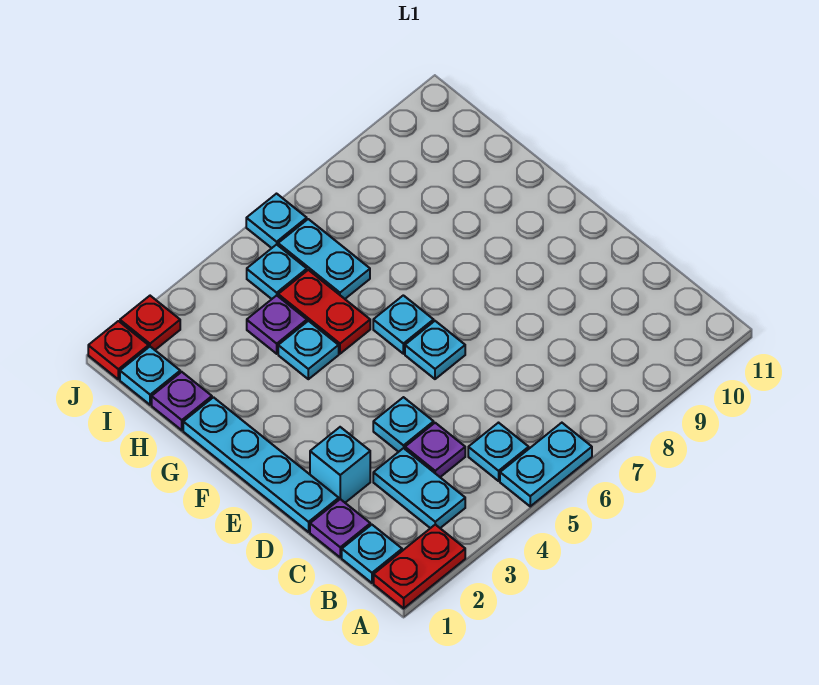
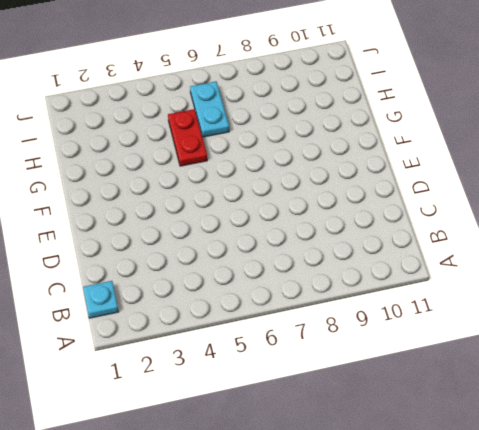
none -> red 1x2 plate [374,525,465,608]
none -> cyan 1x2 plate [500,423,592,506]
none -> cyan 1x2 plate [373,448,465,528]

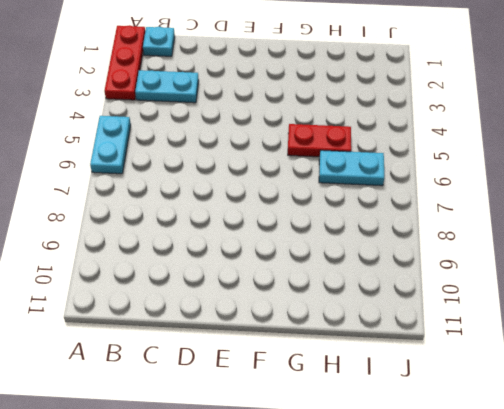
red 1x3 plate [104,25,145,100] -> red 1x2 plate [374,525,465,608]
none -> cyan 1x1 plate [468,423,529,481]
none -> purple 1x1 plate [310,499,370,557]
none -> purple 1x1 plate [405,423,465,477]

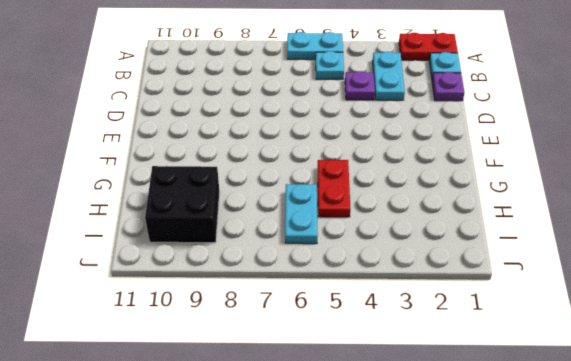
black 2x2 brick [145,166,220,243] -> none
none -> cyan 1x4 plate [183,397,339,532]
none -> cyan 1x1 brick [310,427,370,503]
none -> cyan 1x1 plate [373,397,434,452]

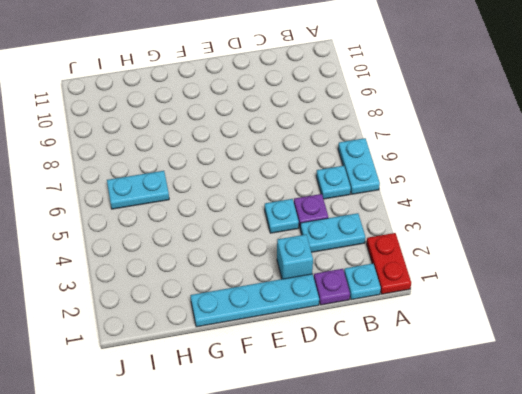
none -> cyan 1x1 plate [405,321,465,379]
none -> cyan 1x1 plate [373,295,434,354]
none -> cyan 1x1 plate [278,321,339,379]

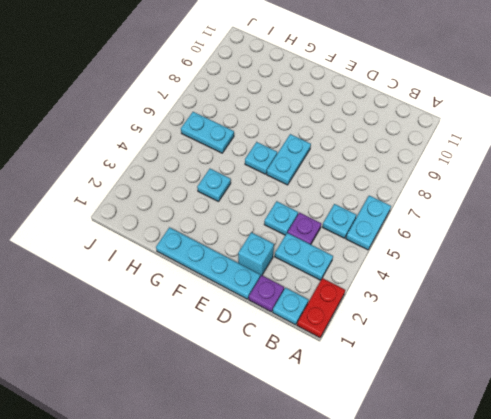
cyan 1x2 plate [267,134,311,185] -> cyan 1x1 plate [405,321,465,379]
none -> red 1x2 plate [278,270,370,354]
none -> purple 1x1 plate [152,372,212,430]
none -> purple 1x1 plate [247,295,307,354]

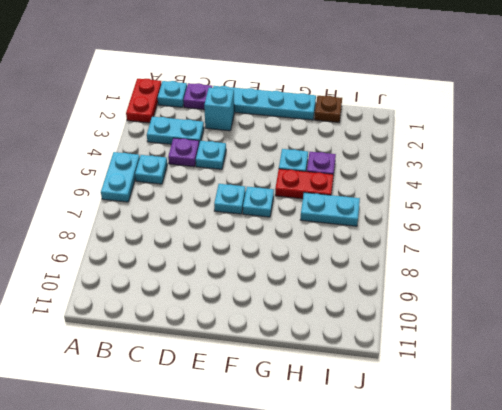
brown 1x1 plate [314,96,342,122] -> purple 1x1 plate [152,372,212,430]
none -> cyan 1x1 plate [120,347,180,405]
none -> cyan 1x1 plate [247,244,307,299]
none -> red 1x1 plate [88,321,149,379]

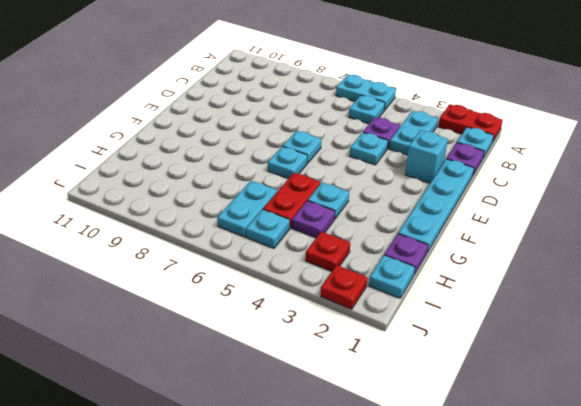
red 1x1 plate [306,232,350,271] -> red 1x1 plate moved to [88,321,149,379]
none -> cyan 1x1 plate [246,194,307,248]

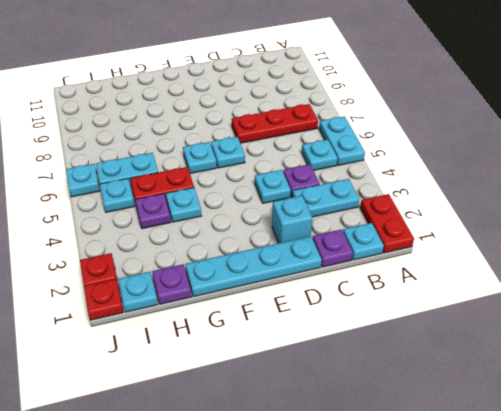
red 1x3 plate [232,104,318,143] -> none

